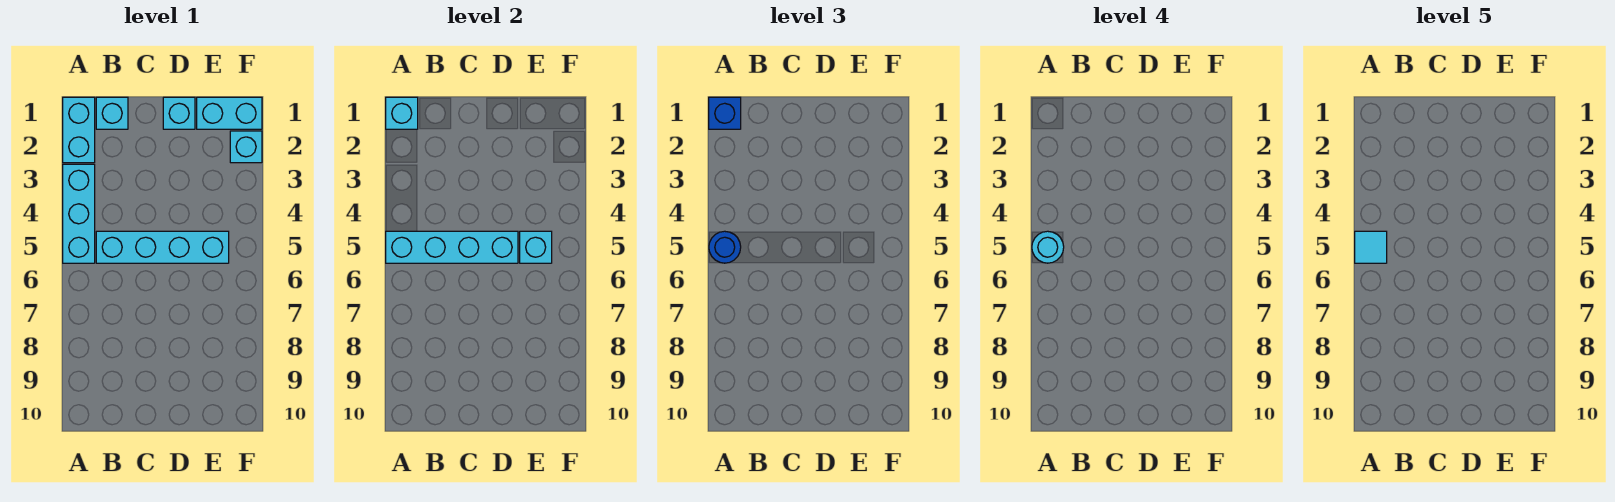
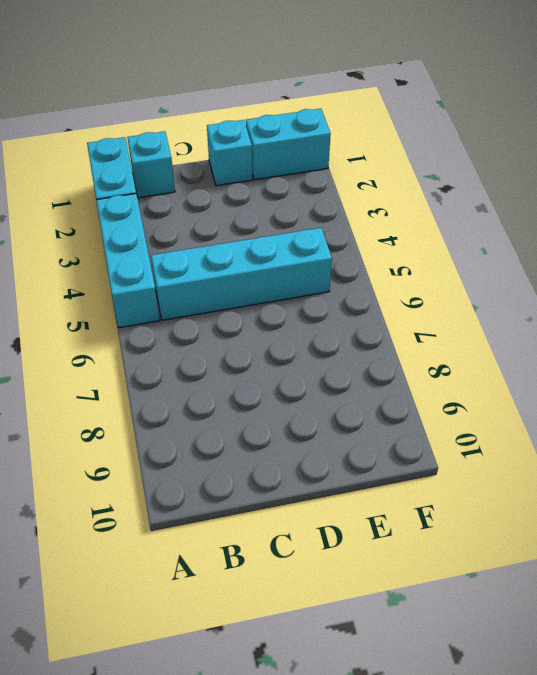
none -> cyan 1x1 brick [230,131,262,163]
none -> cyan 1x1 brick [386,97,418,129]
none -> cyan 1x4 brick [386,231,518,263]

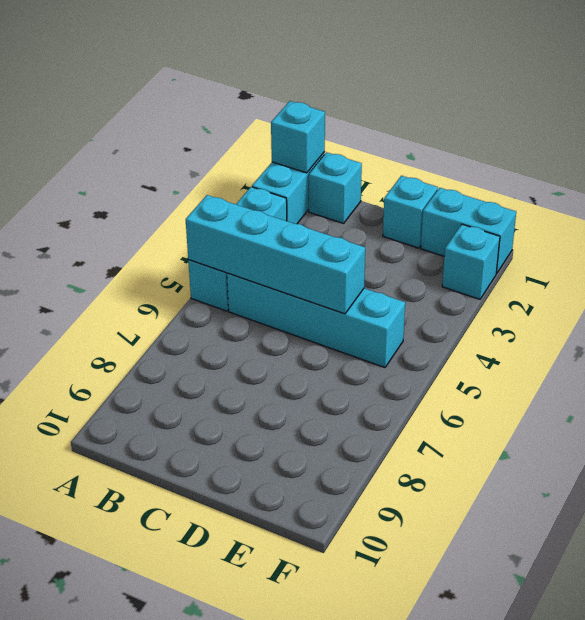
none -> cyan 1x1 brick [520,231,552,263]
none -> blue 1x1 brick [709,97,741,129]
none -> blue 1x1 round brick [709,231,741,263]

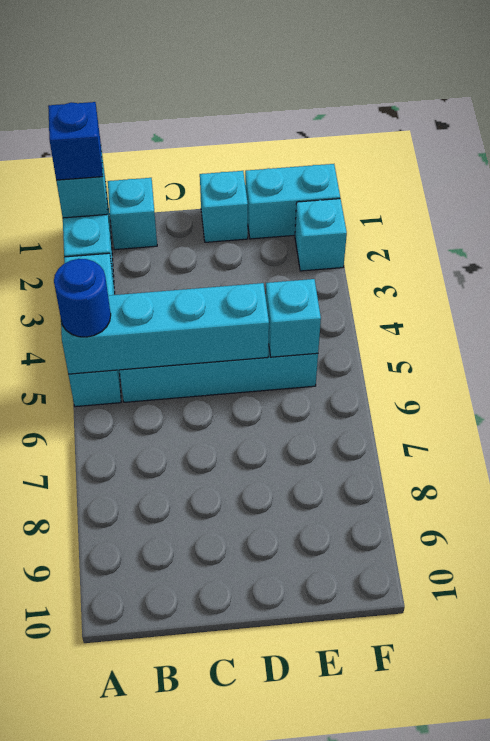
none -> cyan 1x1 round brick [1032,231,1064,263]
none -> cyan 1x1 tile [1355,231,1387,263]

